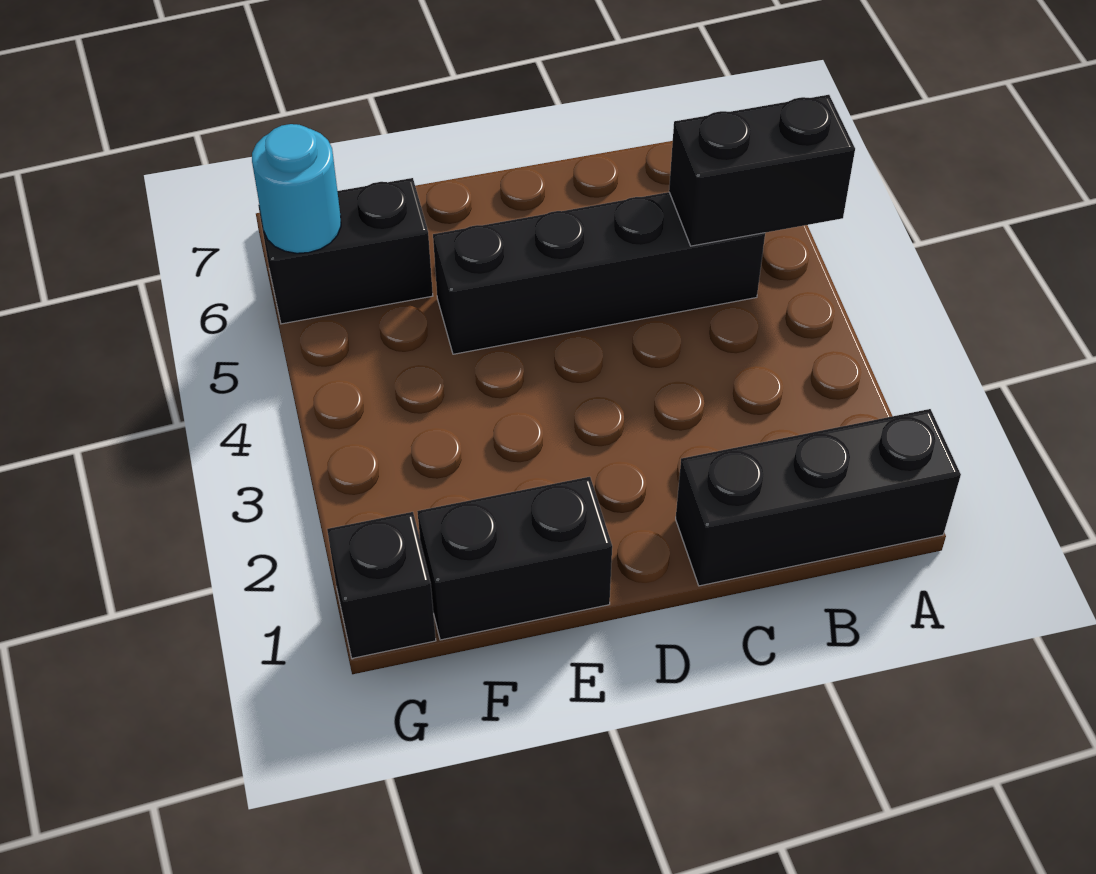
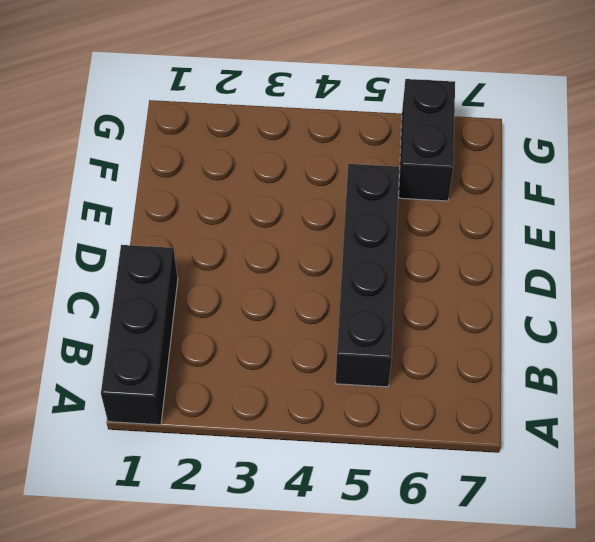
none -> black 1x2 brick [417,477,612,640]
none -> black 1x1 brick [327,512,436,658]

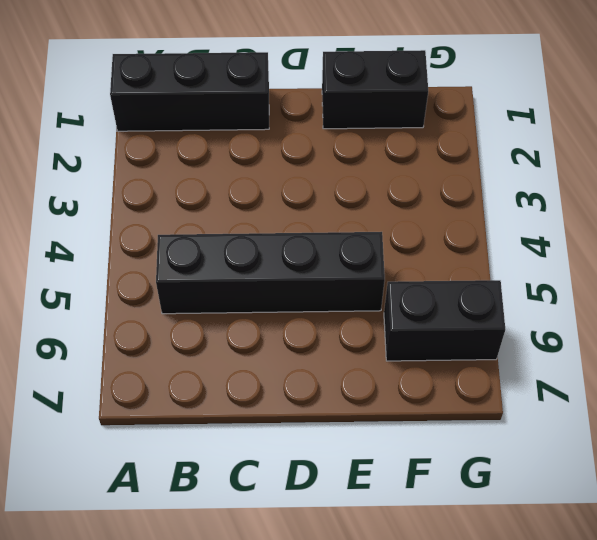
none -> black 1x1 brick [327,512,436,658]
none -> black 1x2 brick [669,95,855,246]

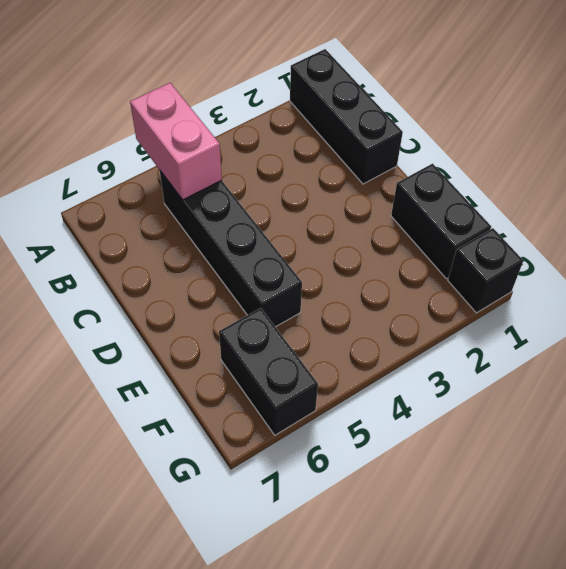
pink 1x2 brick [130,83,222,200] -> black 1x2 brick [669,95,855,246]
none -> cyan 1x1 round brick [252,124,341,253]

